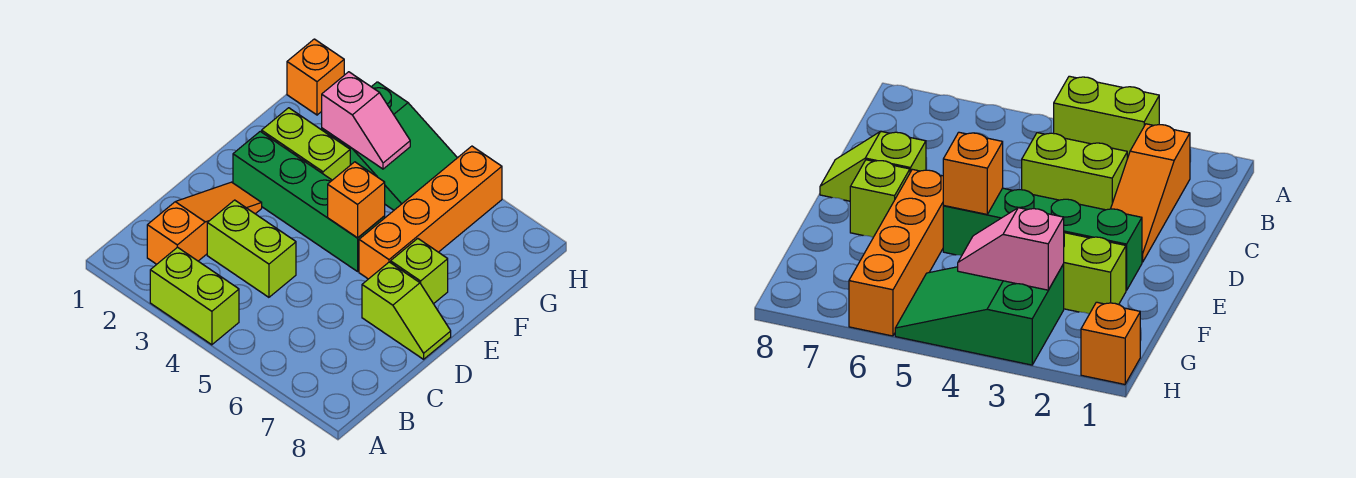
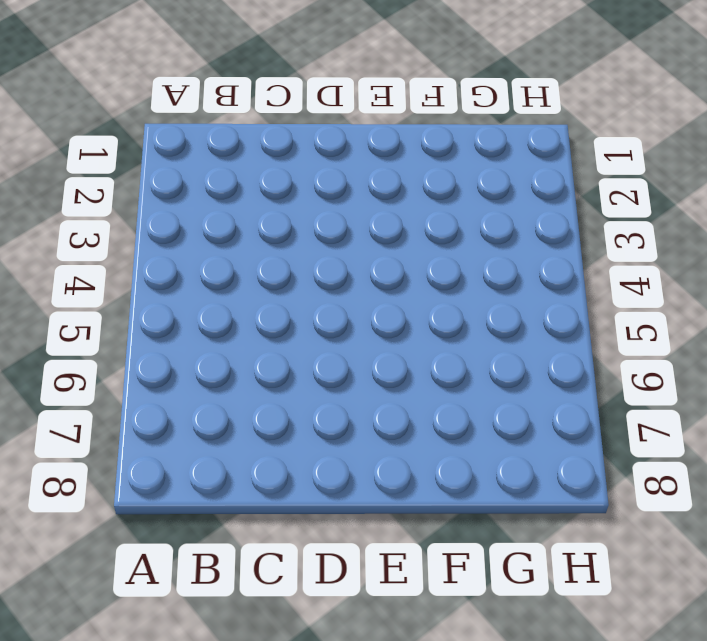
none -> lime 1x2 brick [150,247,239,345]
none -> orange 1x3 slope [147,182,262,264]
none -> lime 1x2 brick [207,200,296,297]

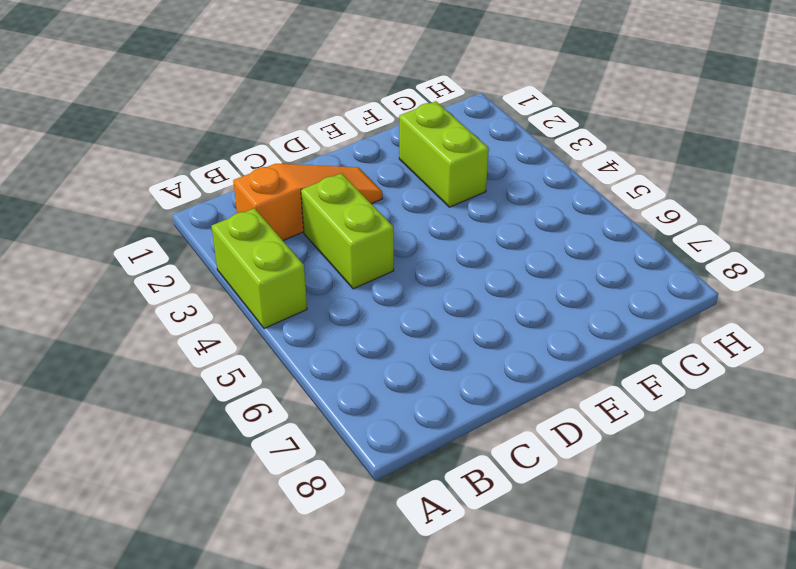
none -> lime 1x2 slope [362,262,451,359]
none -> green 1x4 brick [233,131,385,271]
none -> orange 1x4 brick [359,146,502,279]

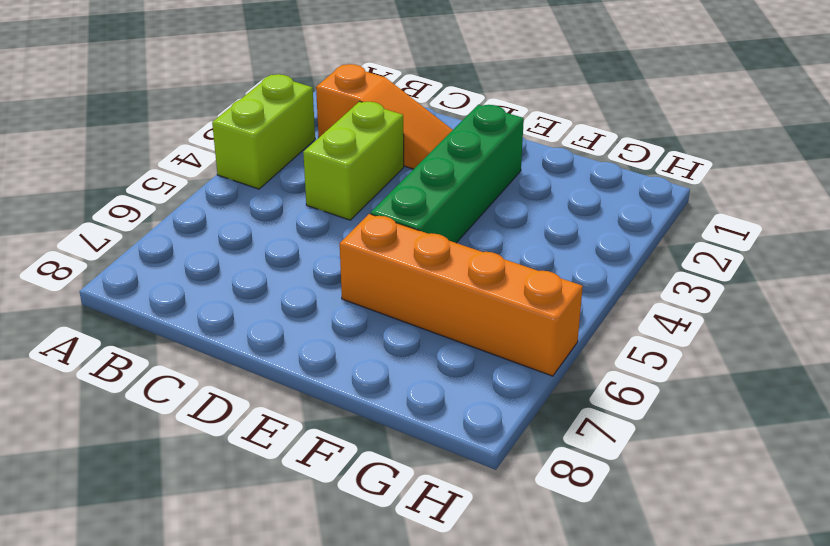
none -> lime 1x2 slope [362,262,451,359]
none -> lime 1x1 brick [391,238,448,304]
none -> lime 1x2 brick [262,108,350,180]

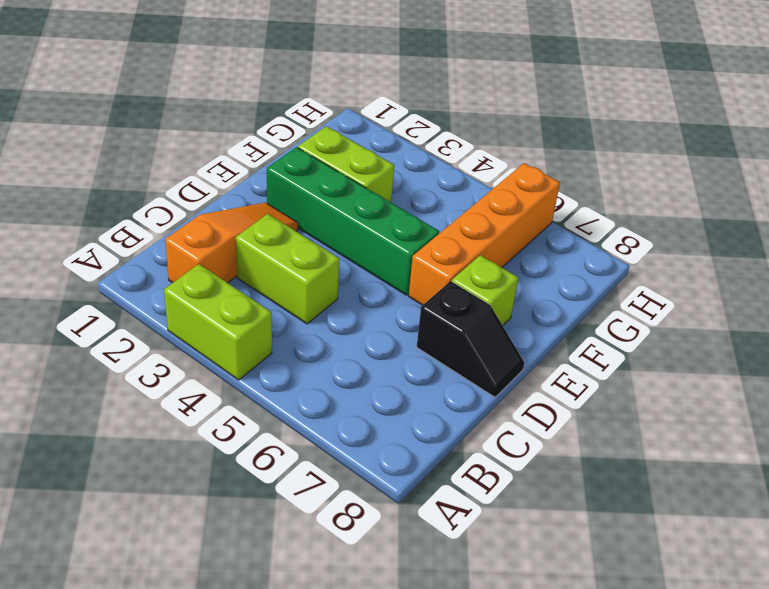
black 1x2 slope [417,281,524,397] -> lime 1x2 slope [362,262,451,359]
none -> green 2x3 slope [322,82,457,210]
none -> orange 1x1 brick [287,39,344,115]
none -> orange 1x1 brick [328,162,385,238]

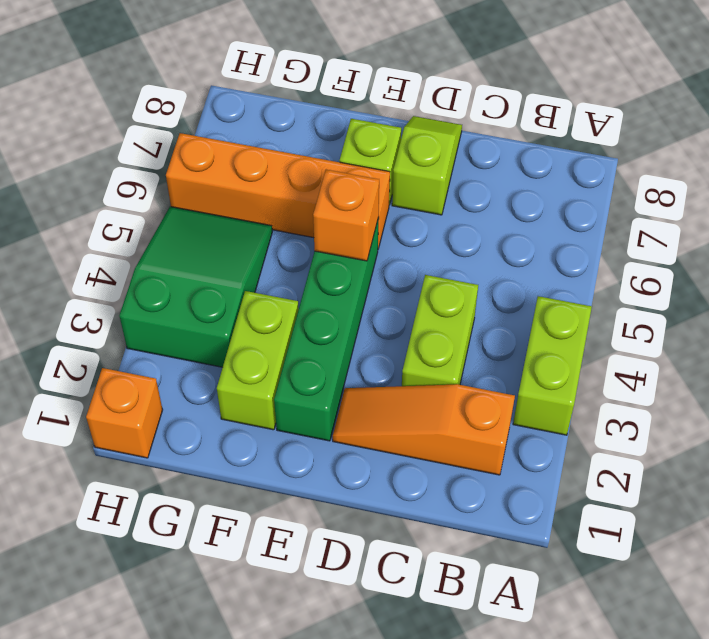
none -> pink 1x2 slope [322,72,410,169]

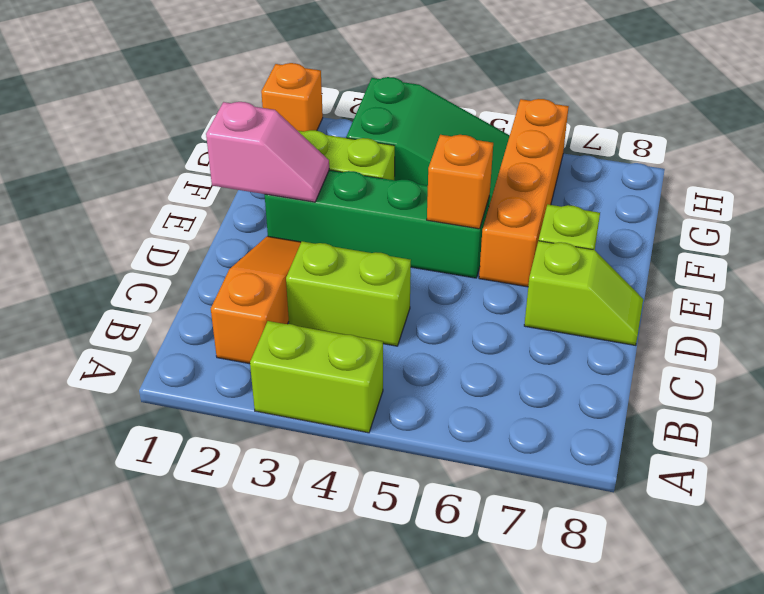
pink 1x2 slope [206,102,329,202] -> pink 1x2 slope moved to [322,72,410,169]

